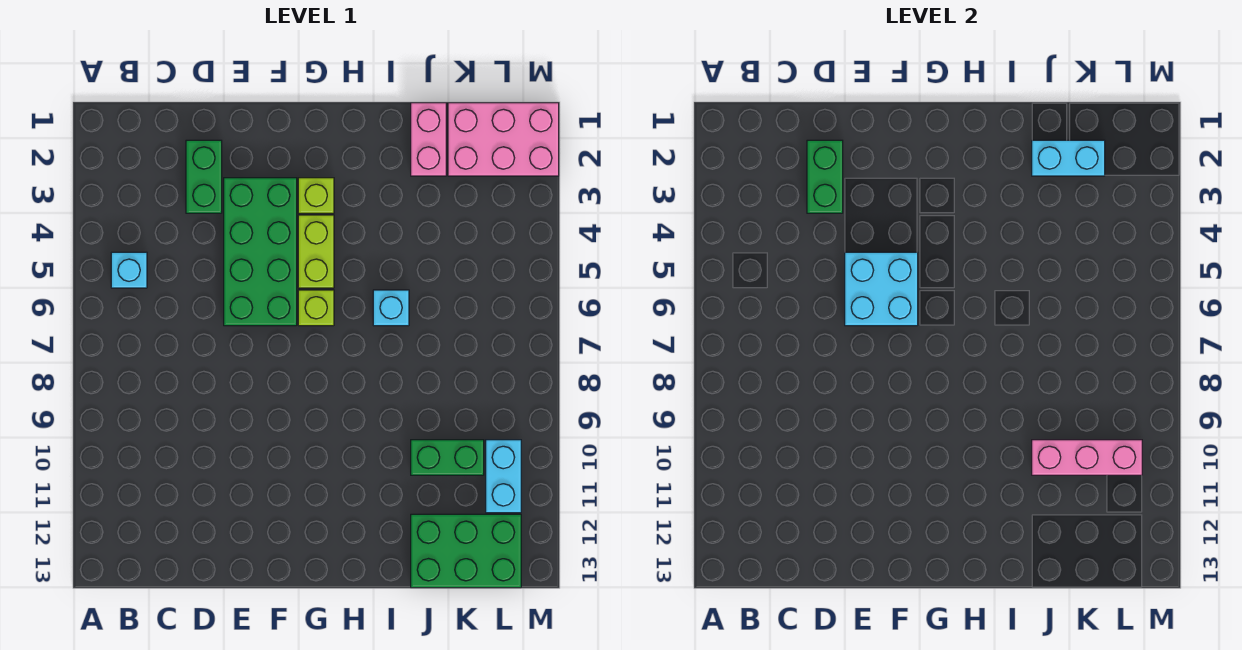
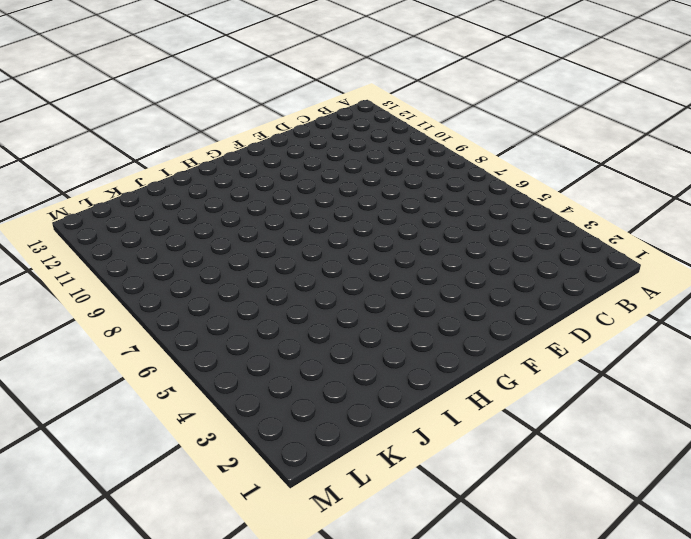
none -> cyan 1x1 brick [111,252,147,288]
none -> green 1x2 brick [186,140,222,213]
none -> green 2x4 brick [224,178,297,326]

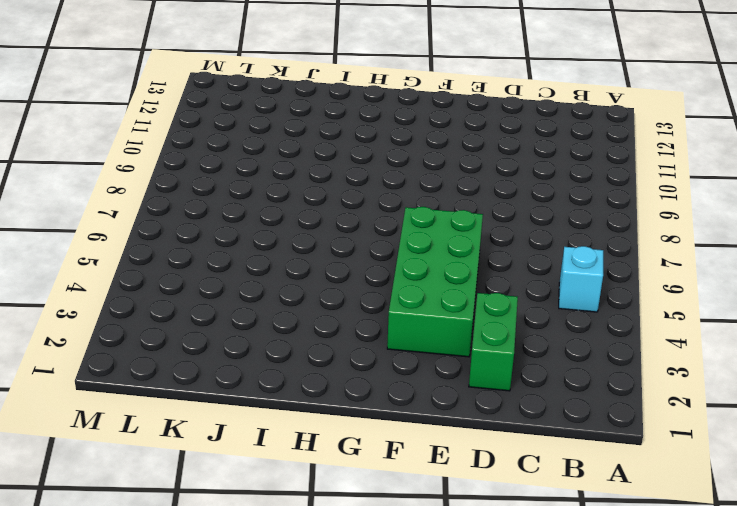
none -> lime 1x1 brick [298,178,334,213]
none -> lime 1x2 brick [298,215,334,288]
none -> lime 1x1 brick [298,290,334,326]

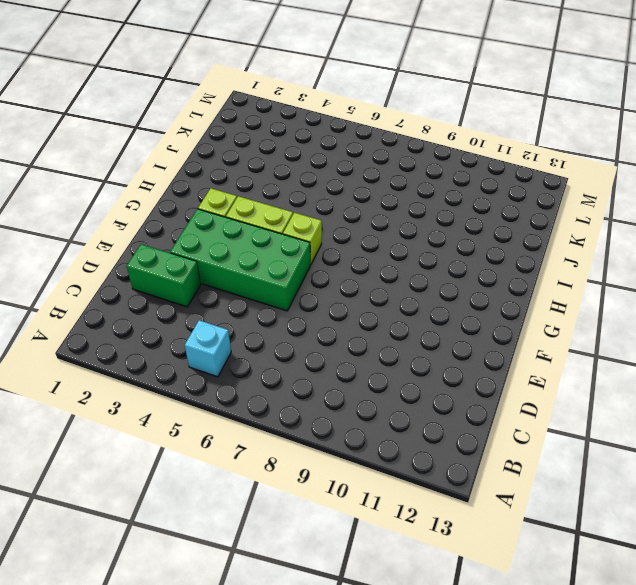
none -> cyan 1x1 brick [373,290,409,326]
none -> pink 1x2 brick [411,103,446,176]
none -> green 1x2 brick [411,440,484,475]

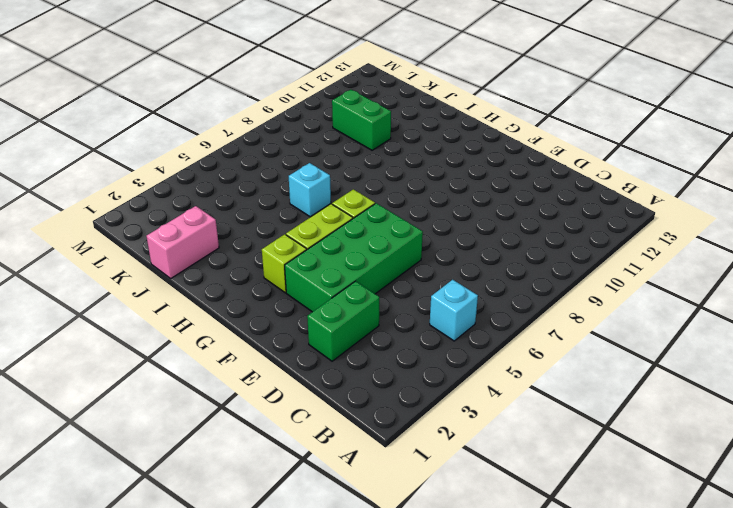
none -> green 2x3 brick [411,514,521,588]
none -> pink 2x3 brick [448,103,559,176]
none -> cyan 1x2 brick [486,440,521,513]

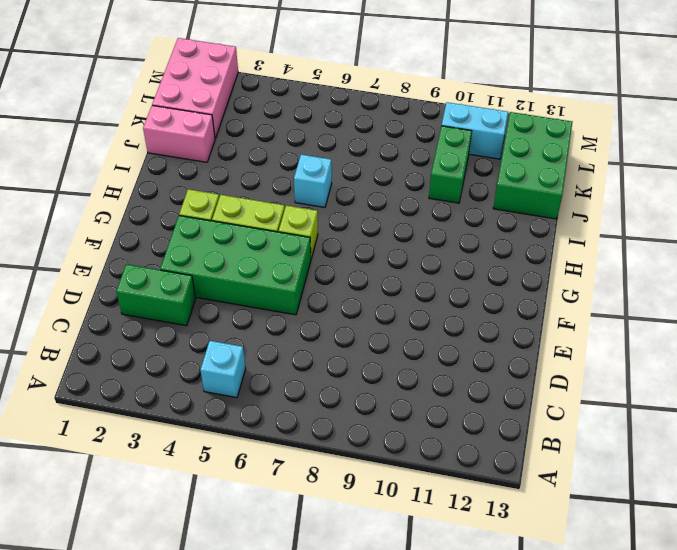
none -> green 1x2 brick [807,140,843,213]
none -> cyan 2x2 brick [845,252,918,326]
none -> cyan 1x2 brick [1032,140,1105,176]

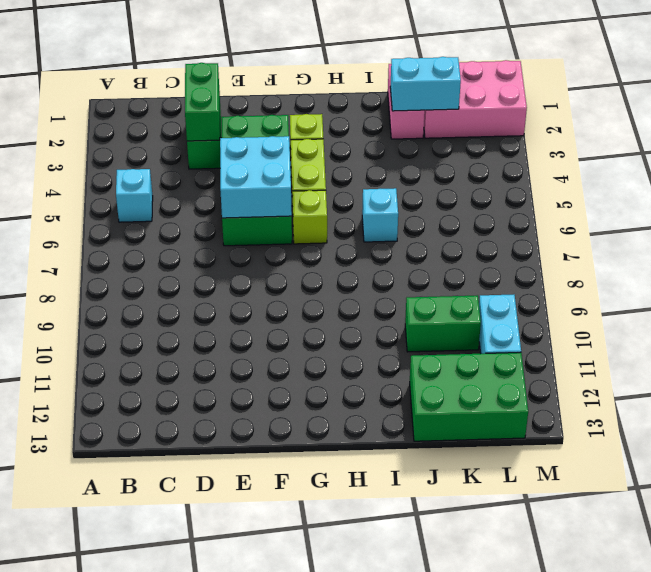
none -> pink 1x3 brick [1032,440,1142,475]

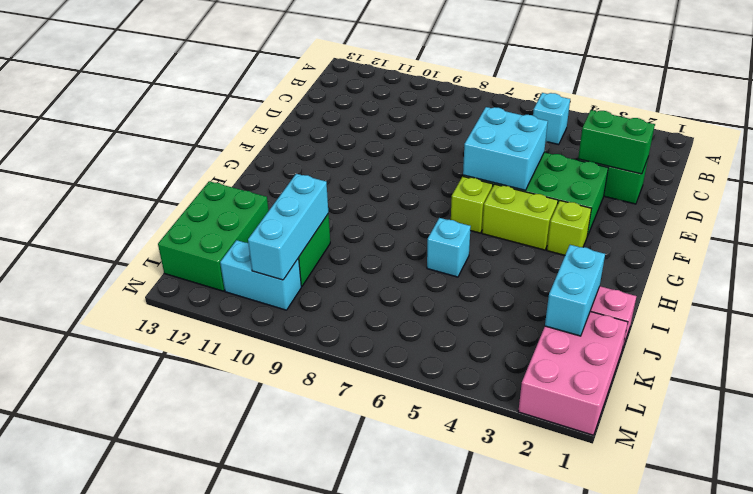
cyan 1x3 brick [248,174,328,280] -> pink 1x3 brick [1032,440,1142,475]

